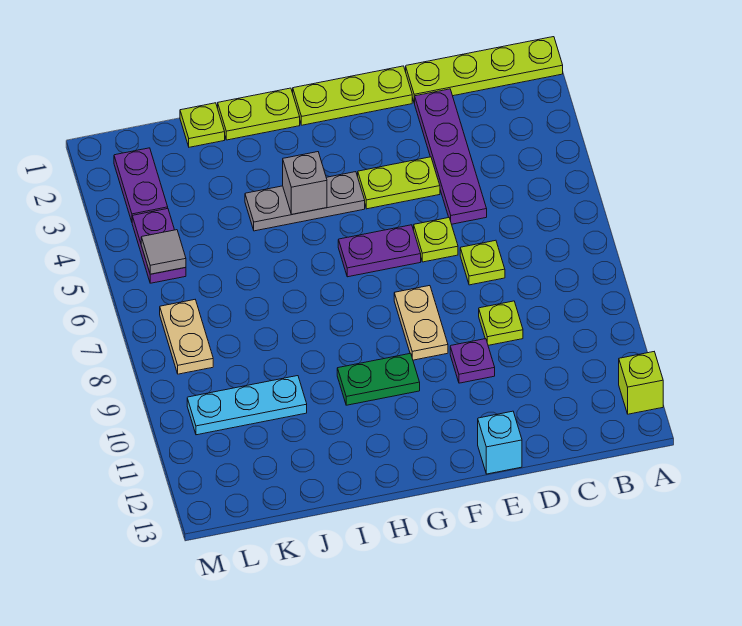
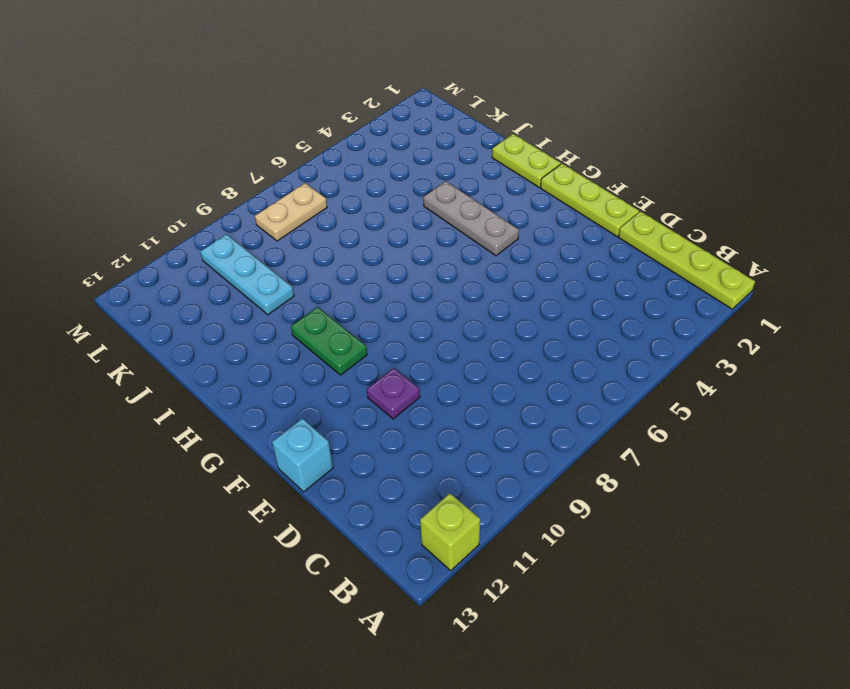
none -> purple 1x4 plate [415,89,487,224]
none -> lime 1x1 plate [460,240,505,285]
none -> lime 1x1 plate [479,301,523,345]

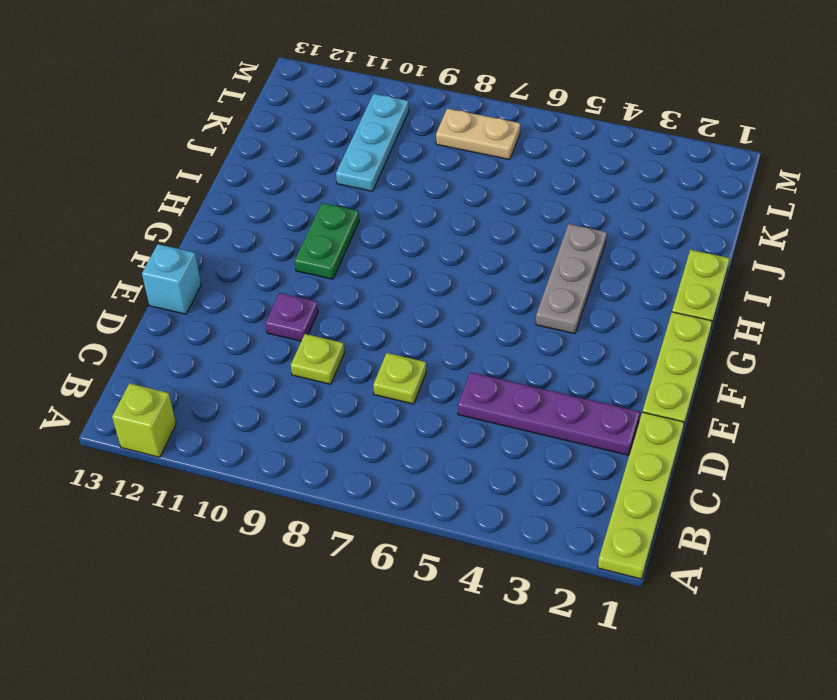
none -> lime 1x2 plate [358,157,440,209]
none -> lime 1x1 plate [414,218,458,262]
none -> purple 1x2 plate [338,225,421,277]

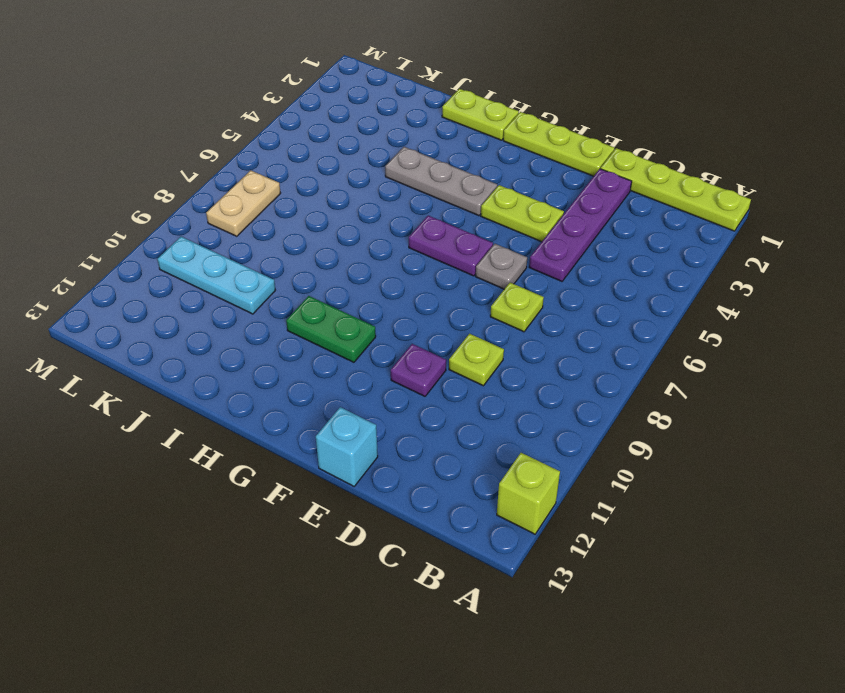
grey 1x1 plate [476,244,527,289] -> lime 1x1 plate [414,218,458,262]
none -> tan 1x2 plate [394,286,448,360]
none -> lime 1x1 plate [180,103,225,147]
none -> purple 1x2 plate [114,148,168,222]

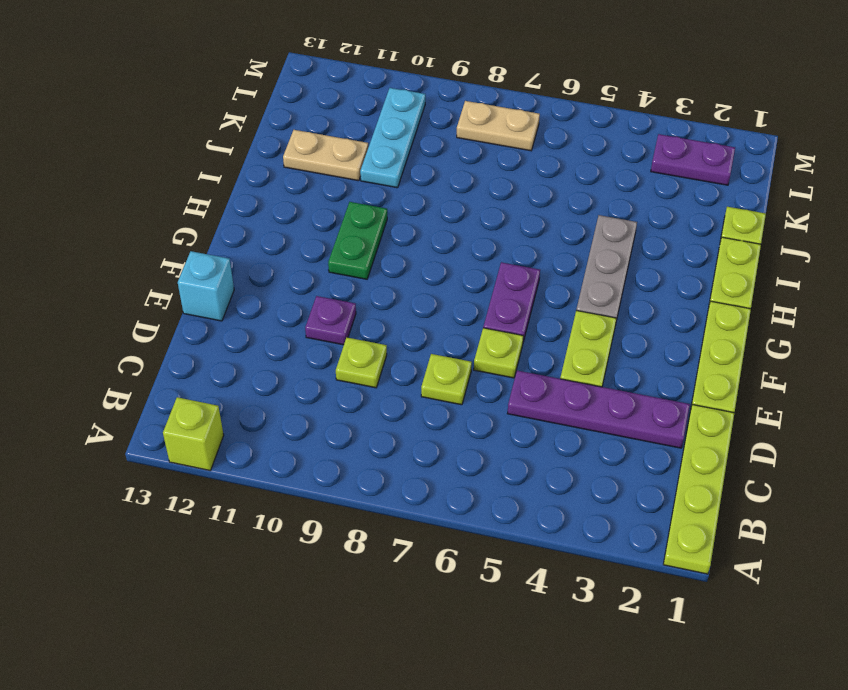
tan 1x2 plate [283,130,368,181] -> tan 1x2 plate moved to [394,286,448,360]
none -> purple 1x2 plate [132,209,186,283]
none -> grey 1x1 brick [283,152,327,214]
none -> grey 1x1 tile [141,230,186,274]

